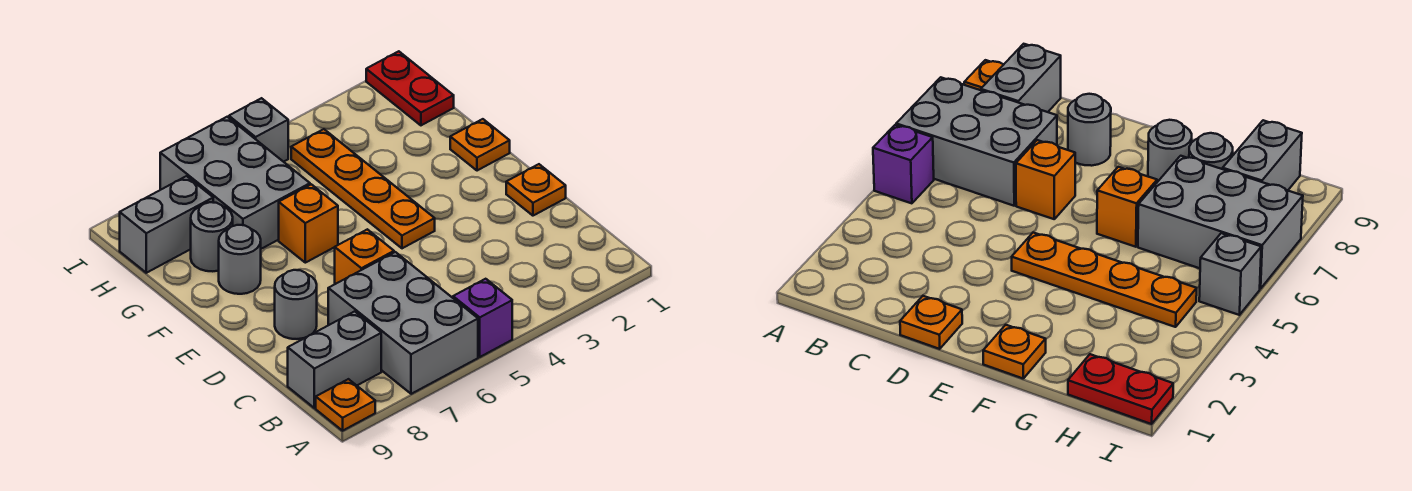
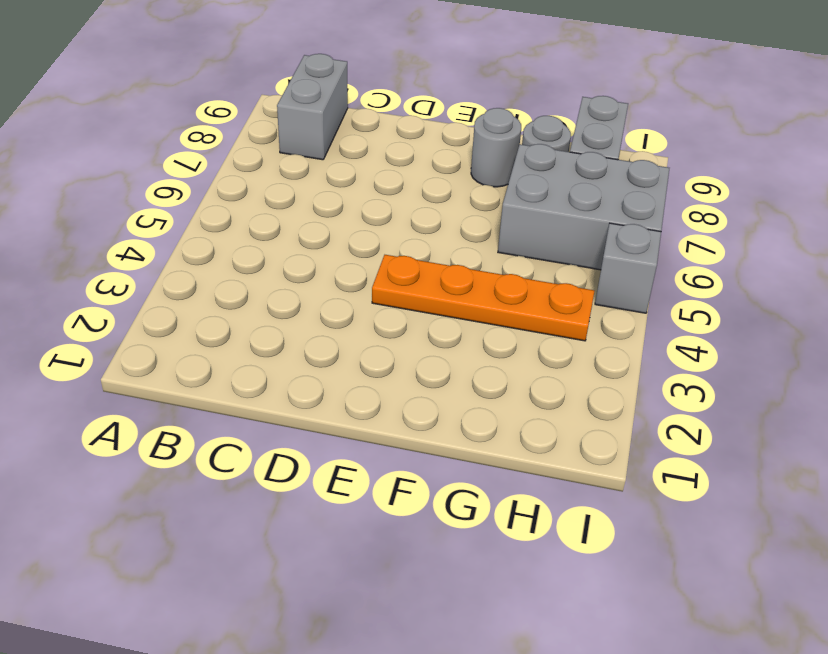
none -> purple 1x1 brick [453,279,512,357]
none -> grey 2x3 brick [328,252,478,394]
none -> orange 1x1 plate [316,379,375,431]

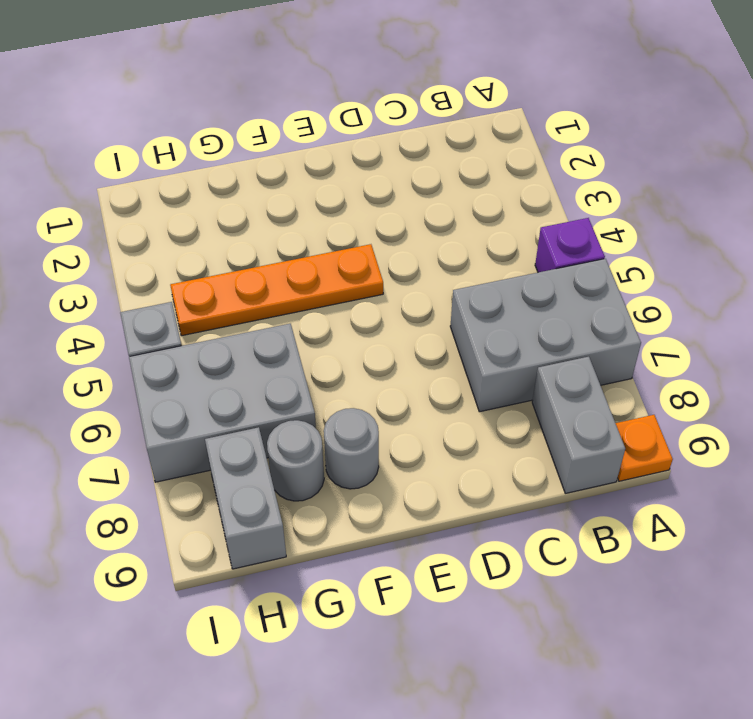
none -> orange 1x1 plate [506,164,566,216]
none -> orange 1x1 brick [335,229,394,284]
none -> grey 1x1 round brick [275,270,317,339]

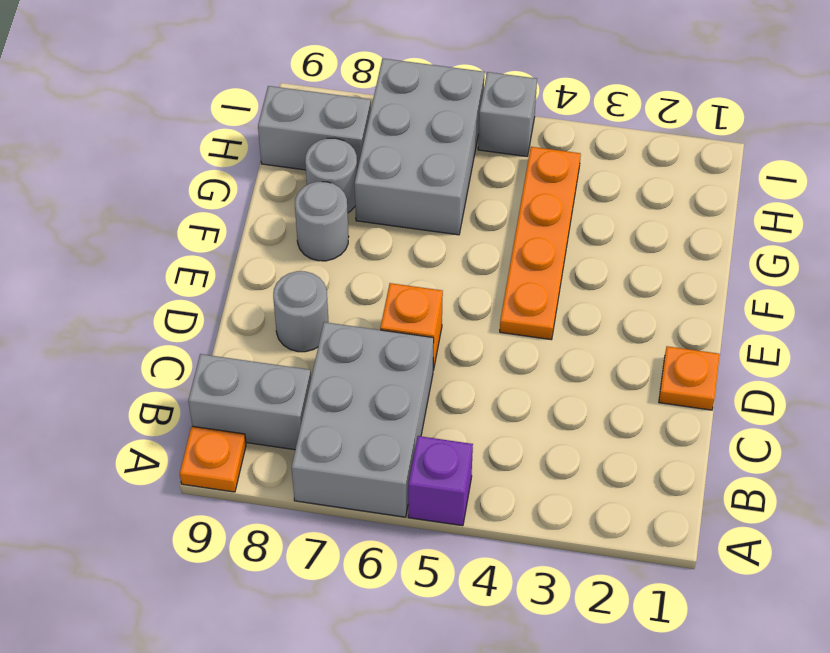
none -> orange 1x1 plate [450,119,510,171]
none -> orange 1x1 brick [279,184,338,263]
none -> red 1x2 plate [366,51,454,125]

